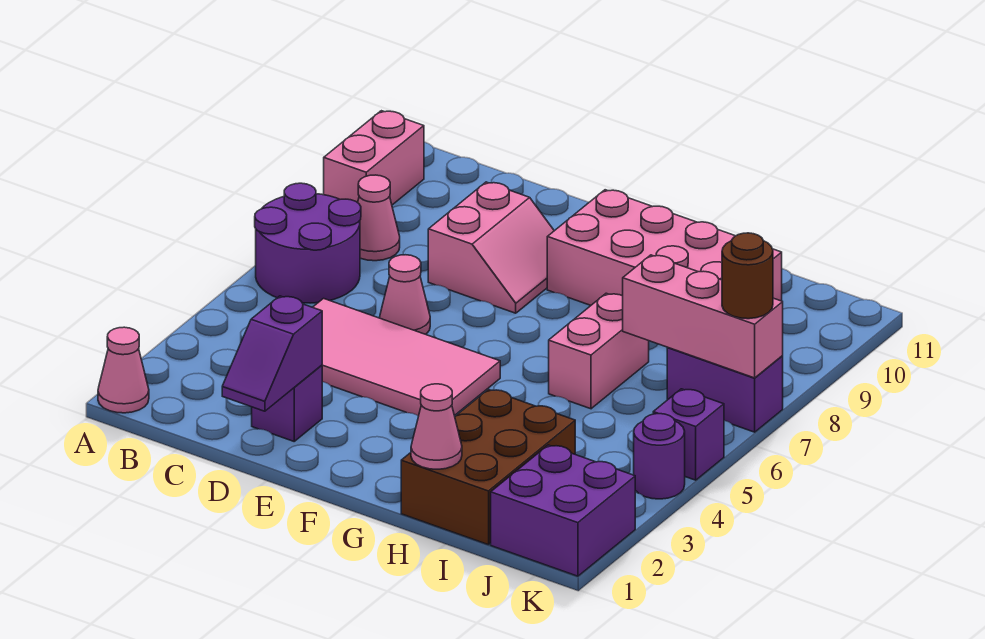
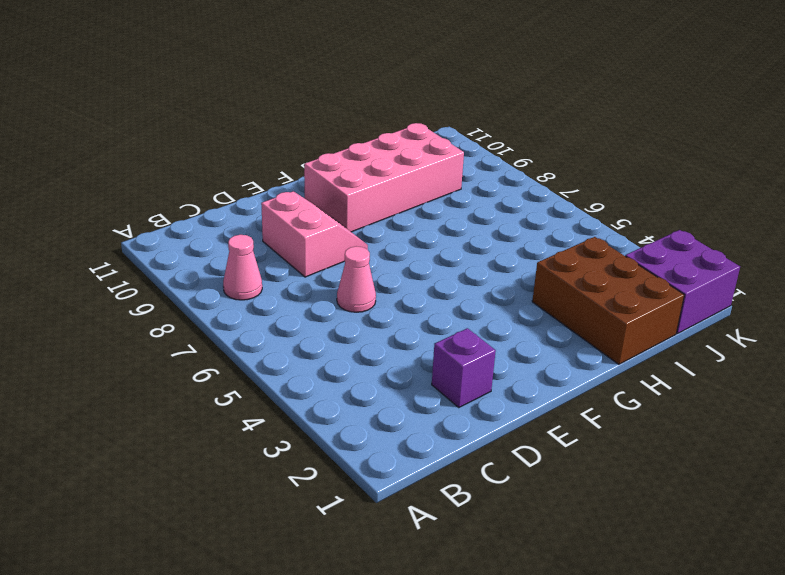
none -> pink 1x1 cone [98,327,149,413]
none -> purple 2x2 round brick [255,183,361,303]
none -> pink 1x2 brick [324,111,424,205]

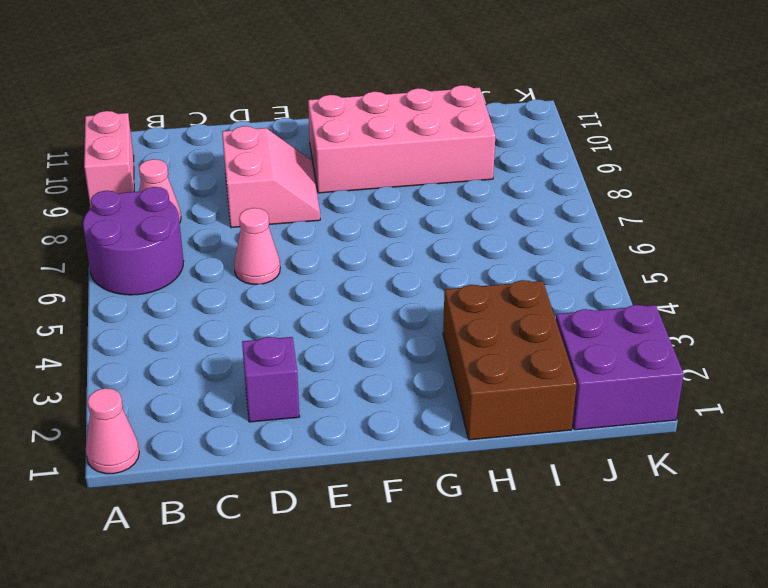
none -> pink 2x4 tile [313,299,500,416]
none -> pink 1x2 brick [549,293,649,409]
none -> purple 1x2 brick [667,348,783,432]

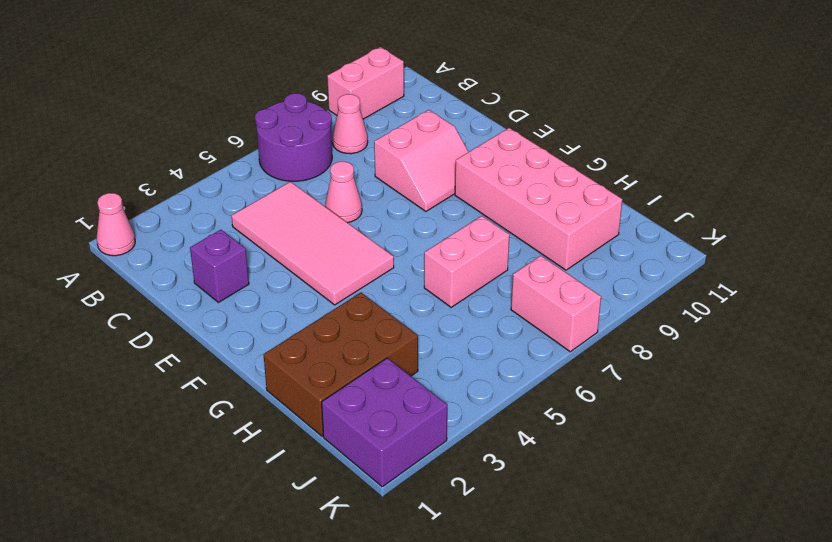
pink 1x2 brick [511,256,601,352] -> purple 1x2 brick [667,348,783,432]
none -> purple 1x1 round brick [634,414,685,499]
none -> purple 1x1 brick [653,389,724,480]
none -> purple 1x2 slope [222,296,322,411]

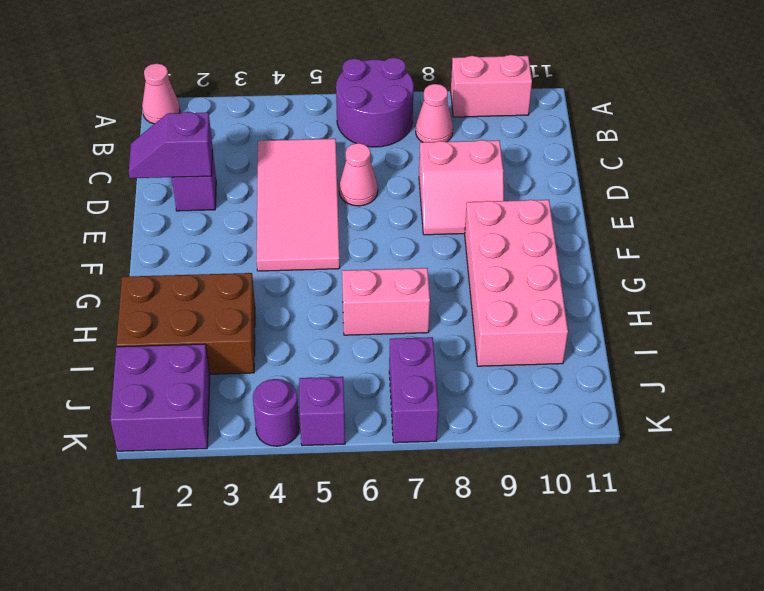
none -> pink 1x1 cone [411,384,462,469]
none -> pink 1x3 brick [623,255,783,378]
none -> brown 1x1 round brick [722,233,773,319]

